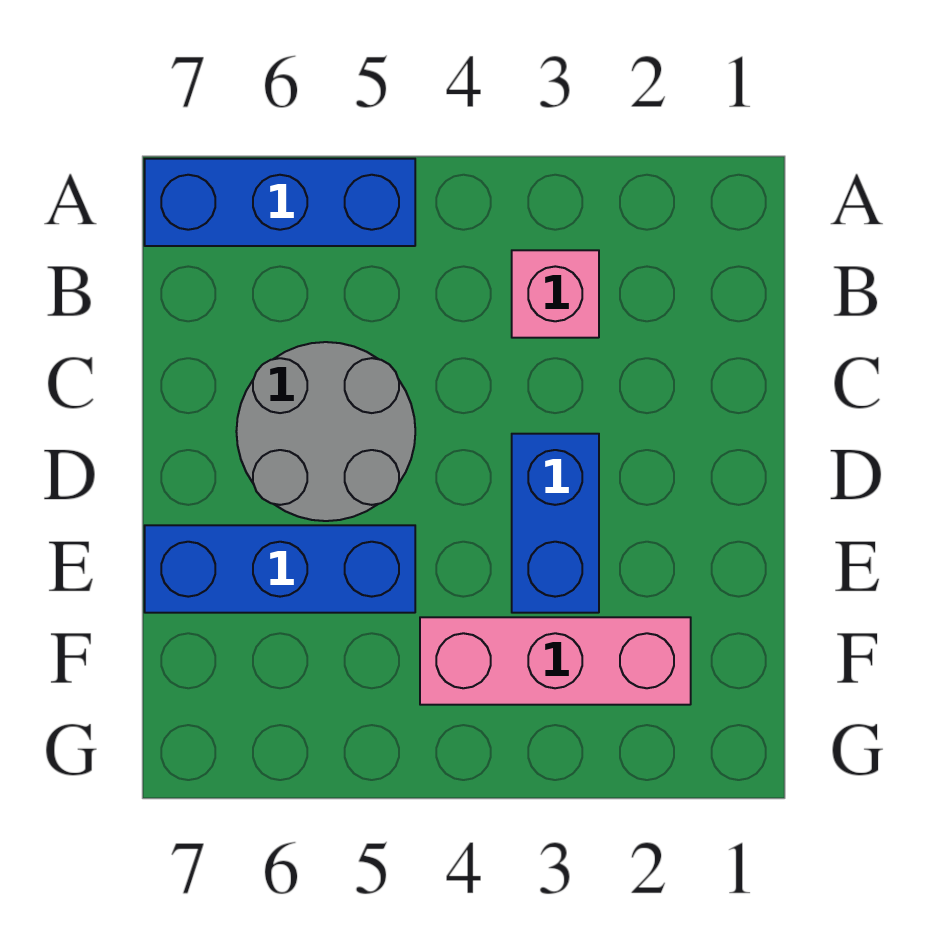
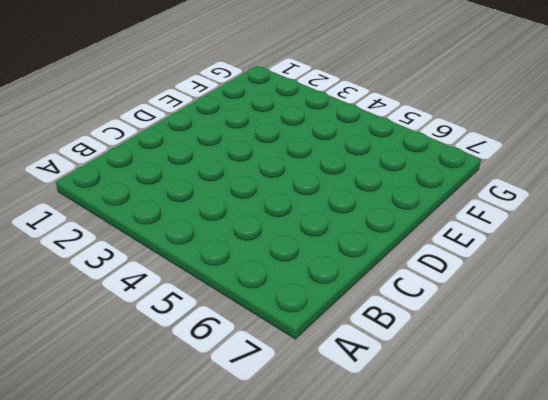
none -> blue 1x3 brick [145,159,415,246]
none -> pink 1x1 brick [512,250,599,338]

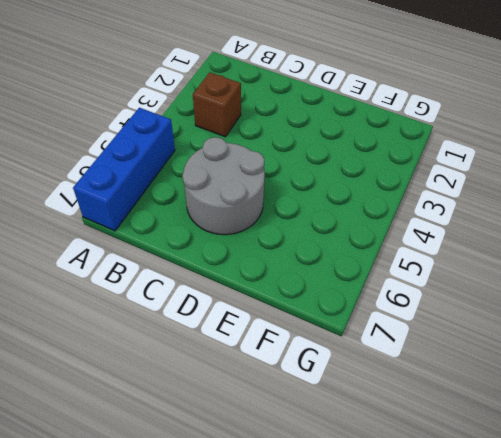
brown 1x1 brick [193,73,241,137] -> pink 1x1 brick [512,250,599,338]
none -> blue 1x2 brick [512,434,599,613]
none -> blue 1x3 brick [145,525,415,613]

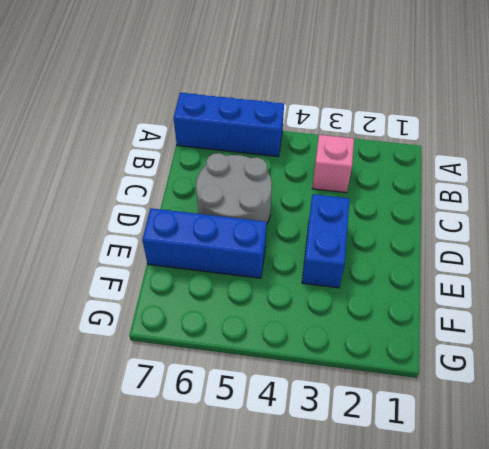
none -> pink 1x3 brick [420,617,691,705]

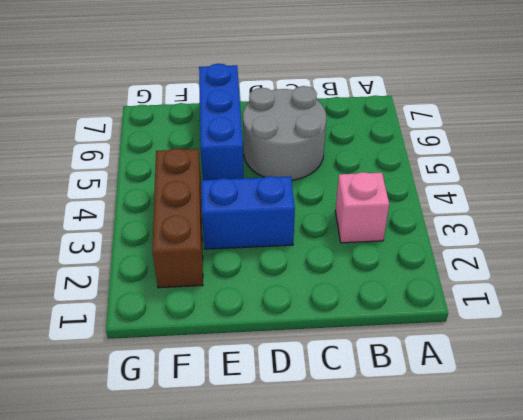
brown 1x3 brick [153,148,203,288] -> pink 1x3 brick [420,617,691,705]
none -> blue 1x3 brick [145,159,415,246]

